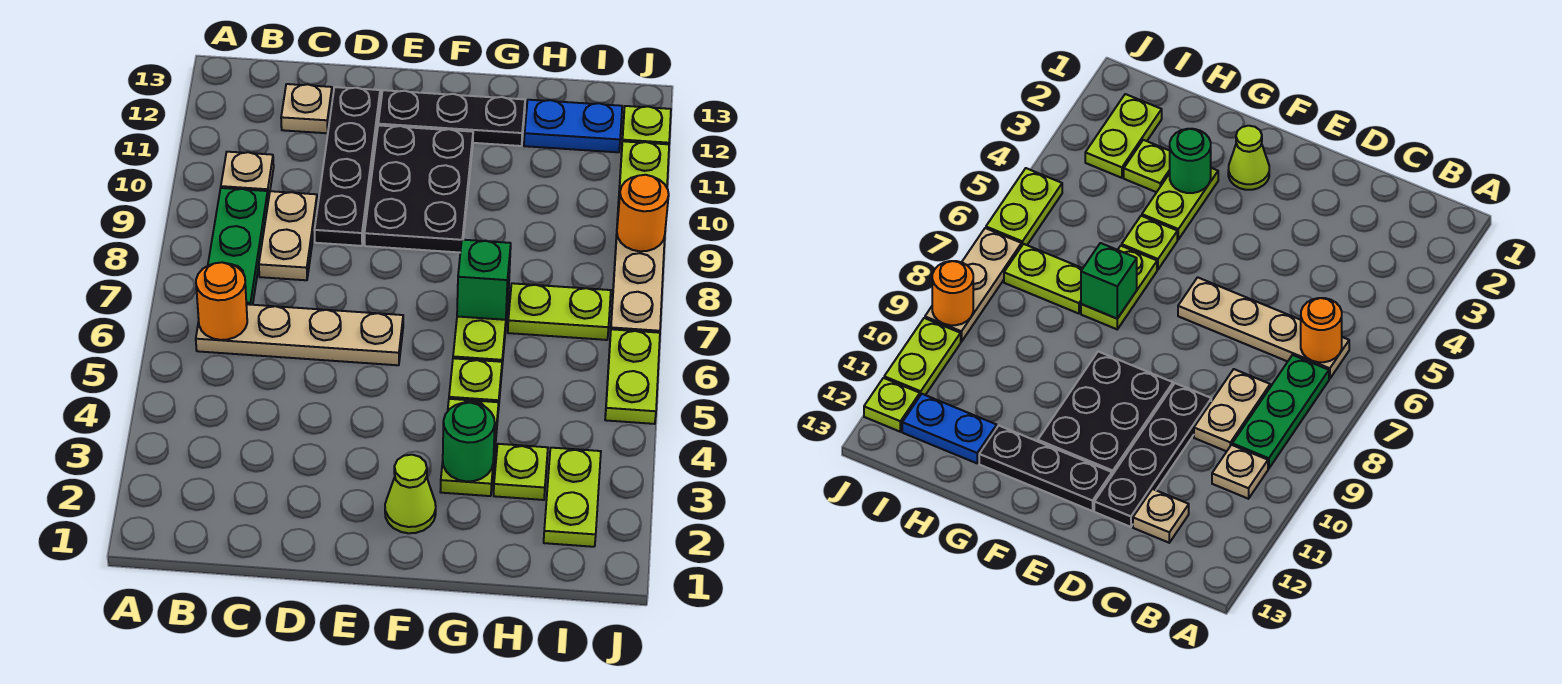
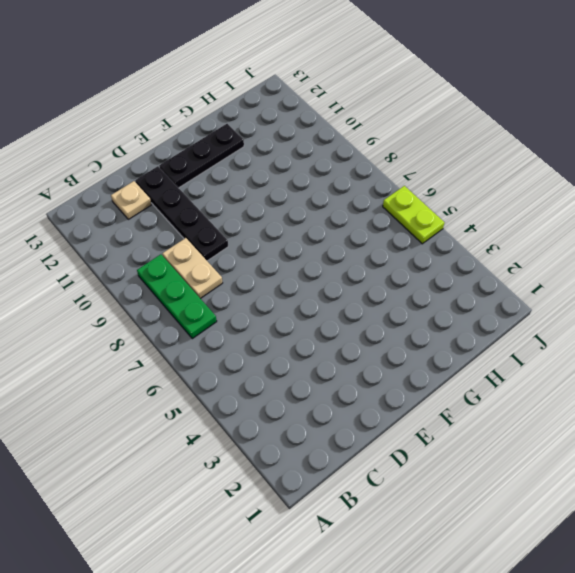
none -> tan 1x4 plate [196,304,403,365]
none -> tan 1x1 plate [221,152,274,200]
none -> black 2x3 plate [364,125,473,252]

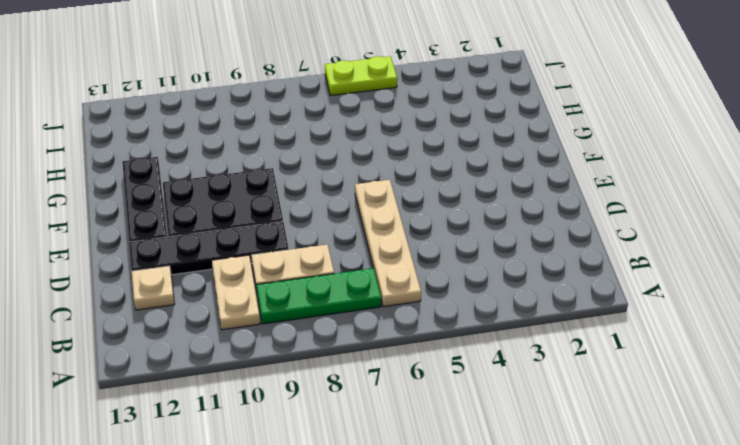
tan 1x2 plate [212,255,260,330] -> tan 1x1 plate [221,152,274,200]
none -> lime 1x1 cone [385,455,436,533]
none -> lime 1x2 plate [440,399,499,496]
none -> lime 1x1 plate [449,358,502,410]

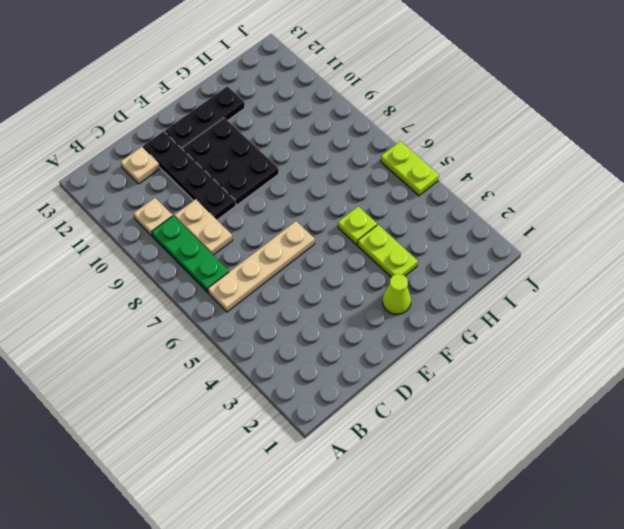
none -> lime 1x2 plate [453,290,509,365]
none -> lime 1x1 plate [494,444,548,500]
none -> lime 1x2 plate [508,283,611,340]

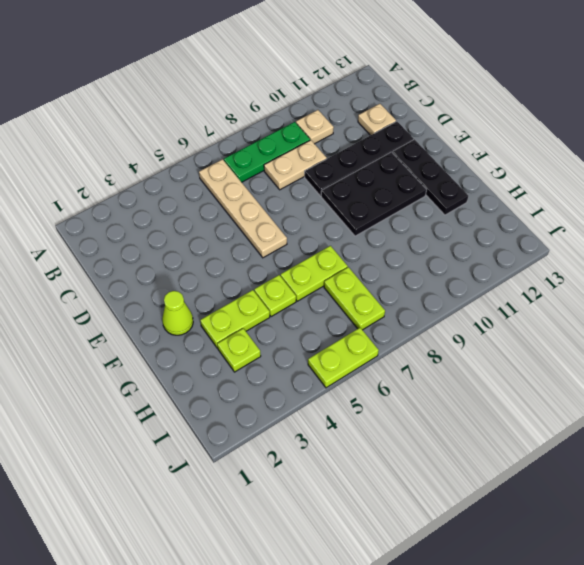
none -> blue 1x2 plate [524,100,622,152]
none -> lime 1x2 plate [544,448,601,547]
none -> tan 1x3 plate [610,221,665,334]

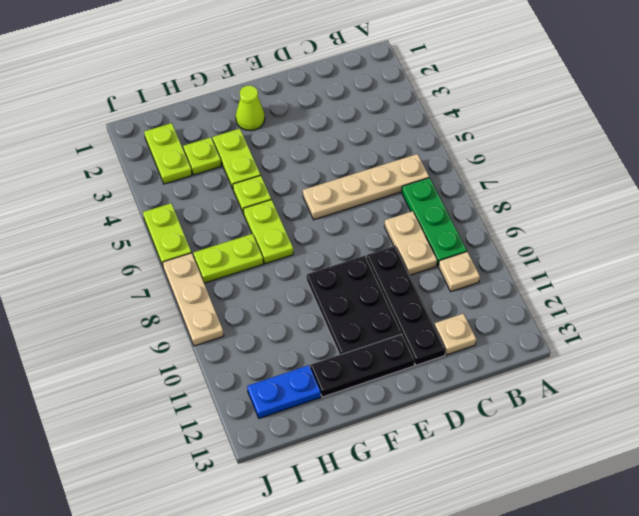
none -> lime 1x2 plate [617,141,669,220]
none -> lime 1x1 plate [622,106,671,144]
none -> orange 1x1 round brick [196,262,247,340]

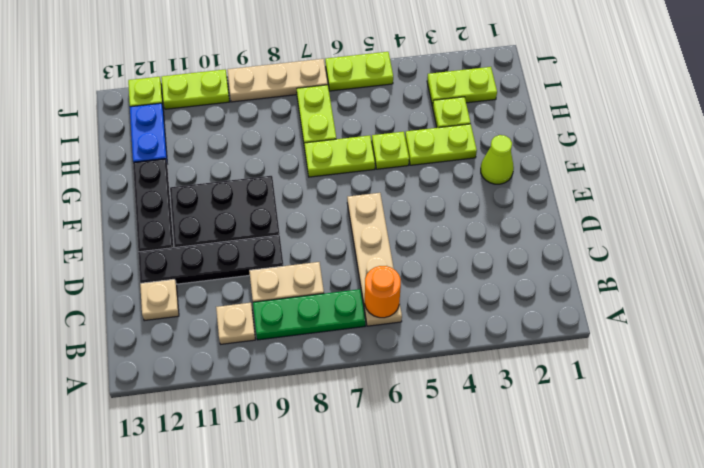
none -> green 1x1 round brick [443,402,495,481]
none -> green 1x1 brick [457,240,511,320]
none -> orange 1x1 round brick [617,175,669,251]

